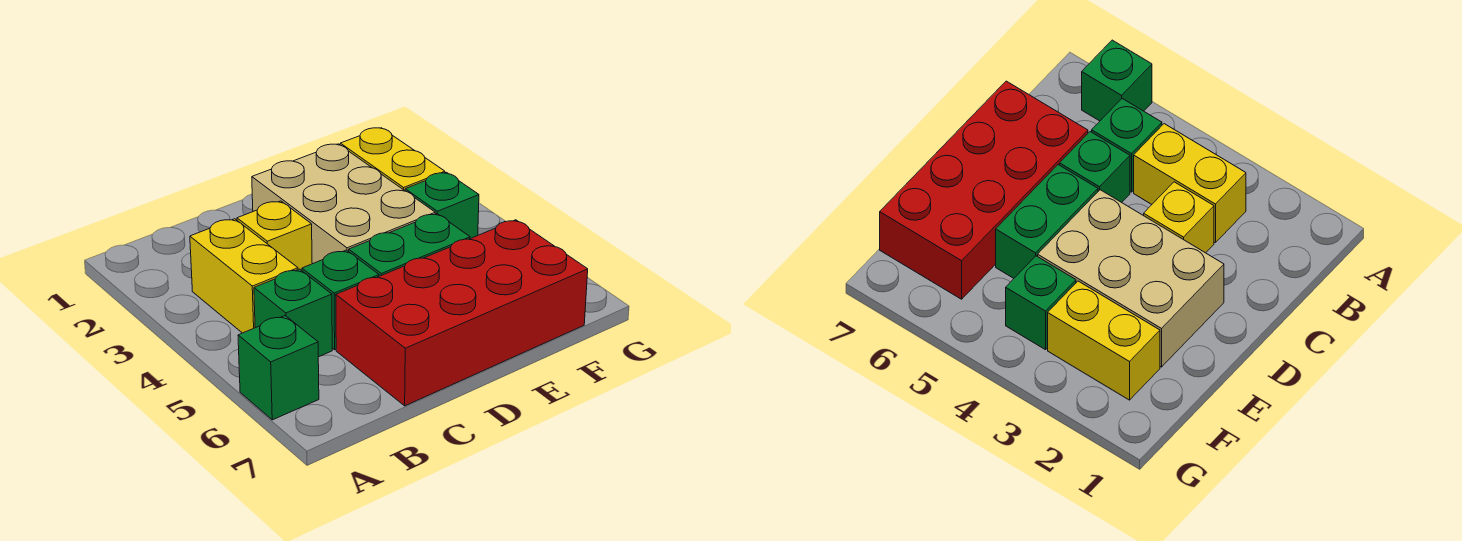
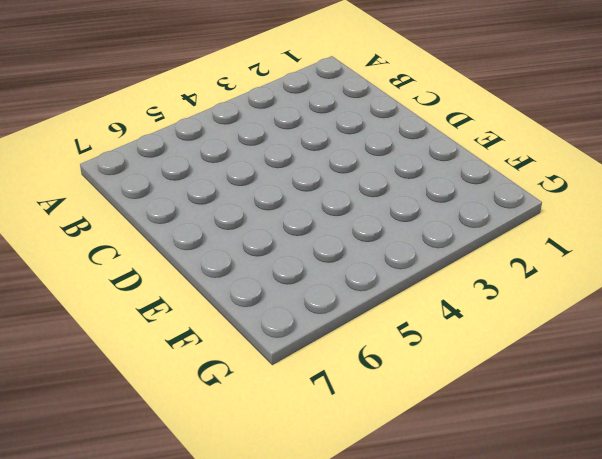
none -> green 1x1 brick [238,316,319,420]
none -> yellow 1x2 brick [190,219,298,333]

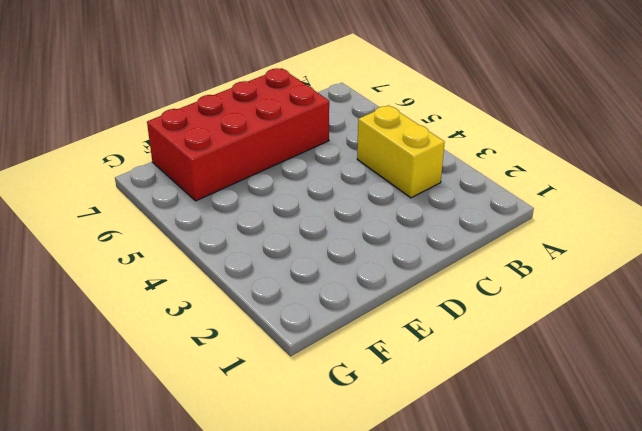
none -> green 1x1 brick [238,316,319,420]
none -> green 1x1 brick [254,269,332,357]

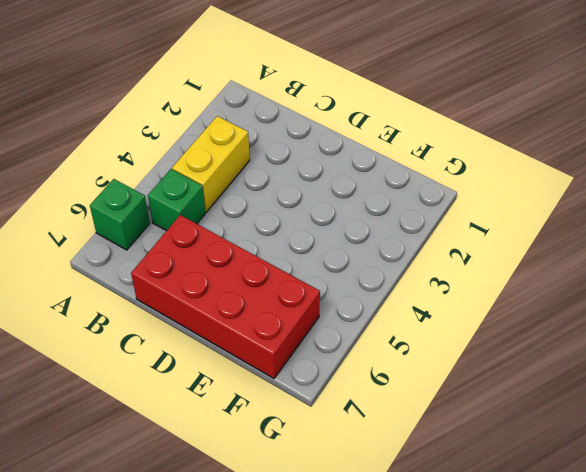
none -> yellow 1x1 brick [237,201,312,271]
none -> green 1x1 brick [302,250,379,350]

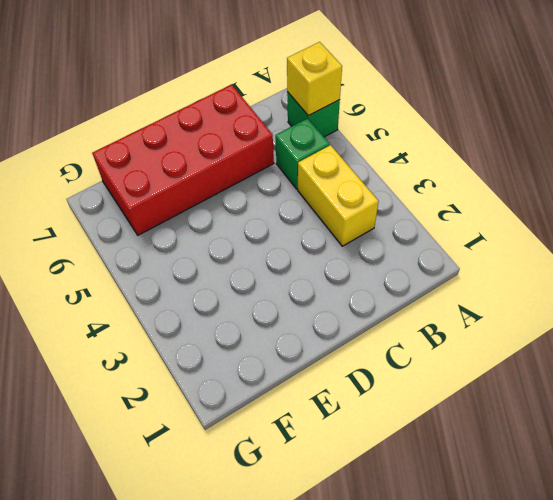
yellow 1x1 brick [287,42,342,116] -> yellow 1x1 brick moved to [237,201,312,271]
none -> green 1x1 brick [302,250,379,350]
none -> tan 2x3 brick [252,144,435,264]

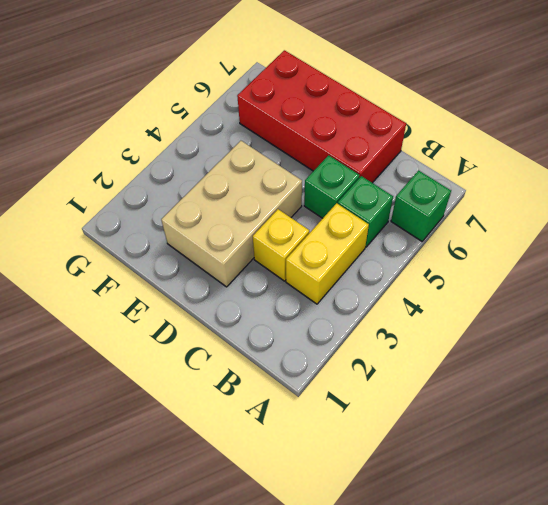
none -> green 1x2 brick [349,214,470,276]
none -> yellow 1x2 brick [340,128,445,191]

